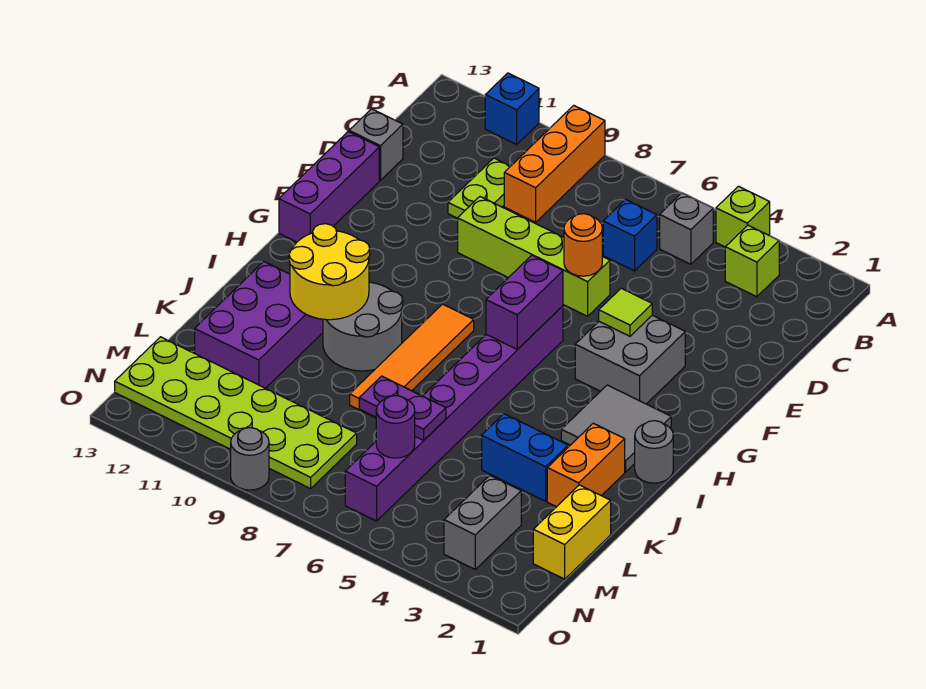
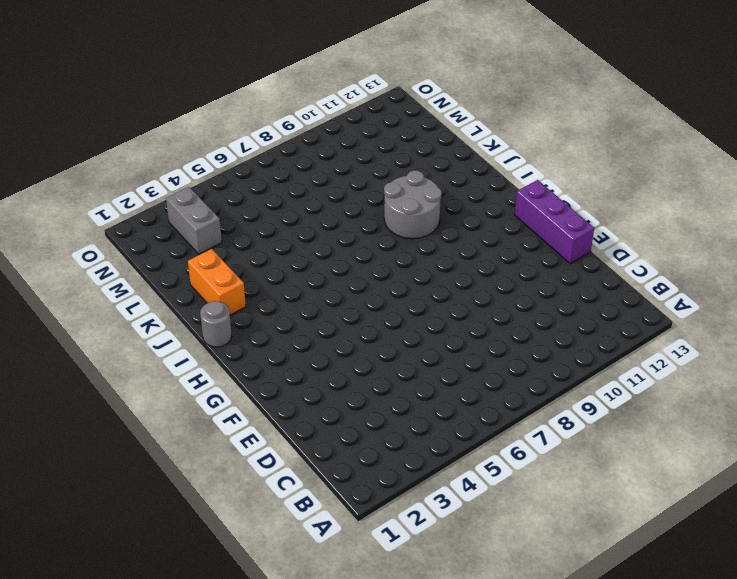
none -> lime 1x1 brick [716,186,770,247]
none -> orange 1x3 brick [504,105,605,222]
none -> blue 1x1 brick [485,73,539,144]

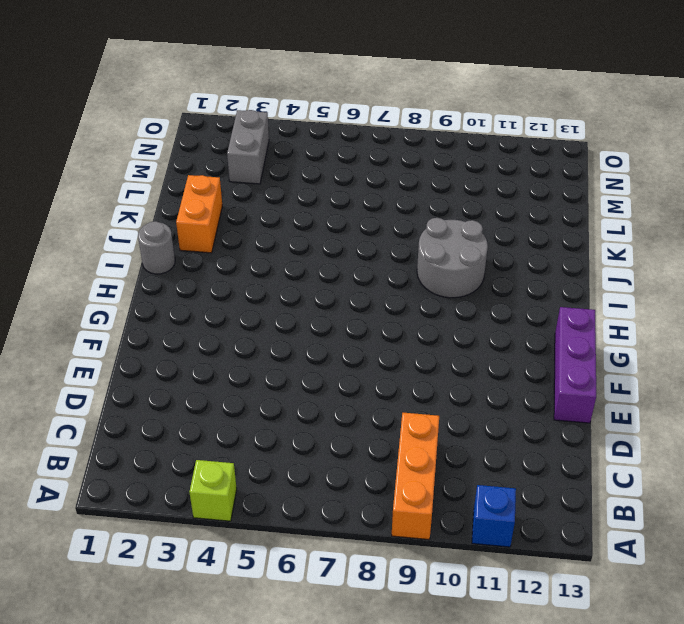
none -> lime 1x1 brick [725,225,779,297]
none -> grey 1x1 brick [660,193,713,264]
none -> blue 1x1 brick [603,199,657,271]

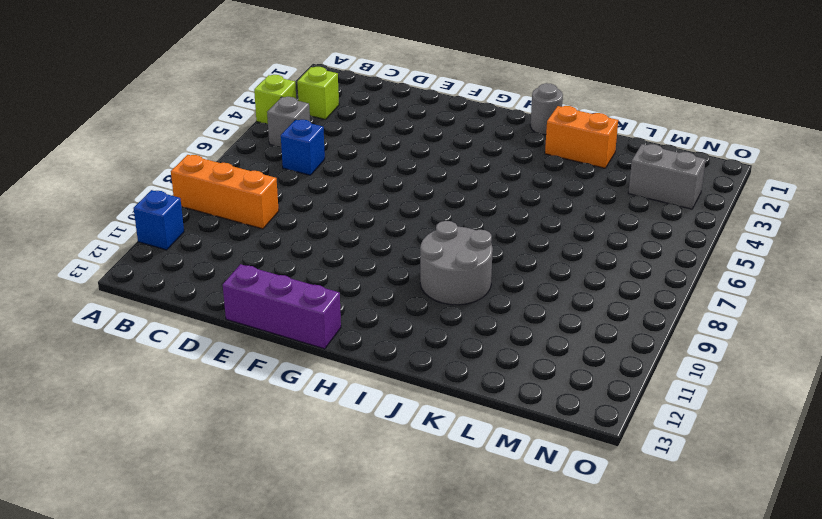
none -> lime 1x2 plate [448,158,510,218]
none -> grey 1x1 brick [349,109,403,180]
none -> lime 1x4 brick [458,197,610,316]

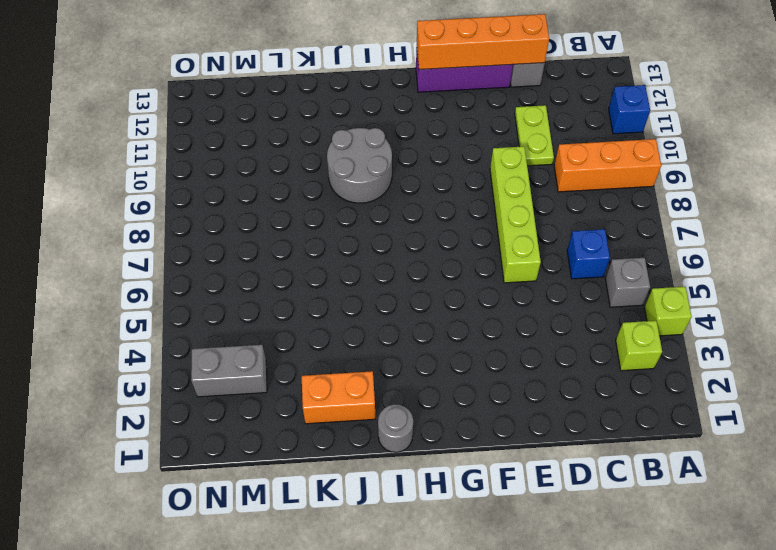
lime 1x2 plate [515,105,554,166] -> lime 1x2 plate turned to [448,158,510,218]
orange 1x4 brick [417,14,549,70] -> none
none -> grey 2x2 brick [575,315,685,404]
none -> purple 1x8 brick [345,306,563,521]
none -> grey 2x2 tile [561,385,671,472]

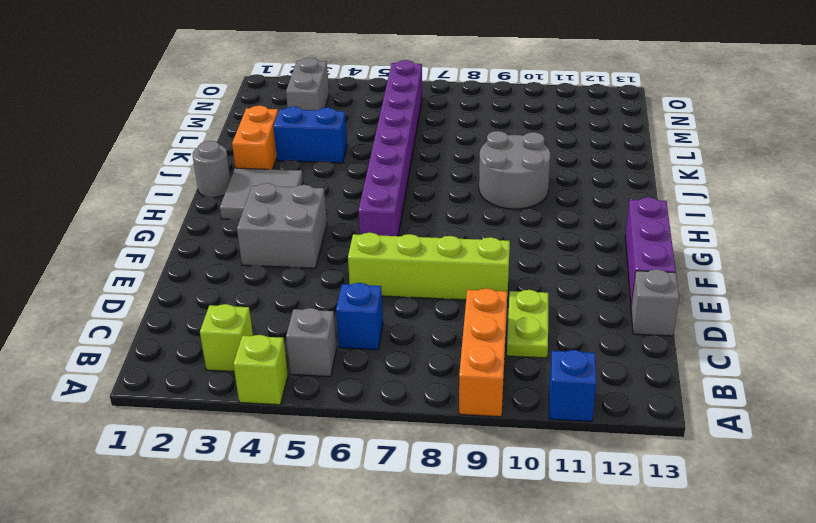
none -> orange 1x4 tile [350,304,474,418]
none -> purple 2x3 brick [195,262,323,388]
none -> yellow 1x2 brick [533,485,611,579]

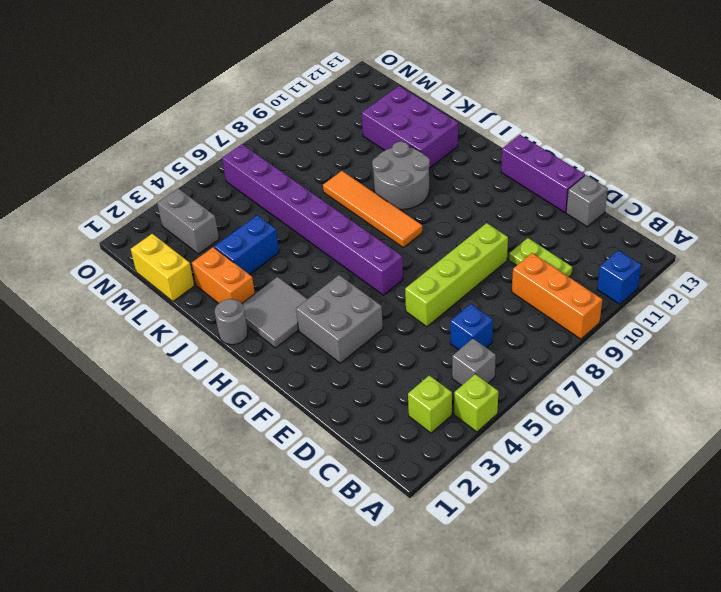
none -> lime 2x6 plate [115,337,357,489]
none -> grey 1x1 round brick [231,428,269,490]
none -> orange 1x1 round brick [564,214,602,276]

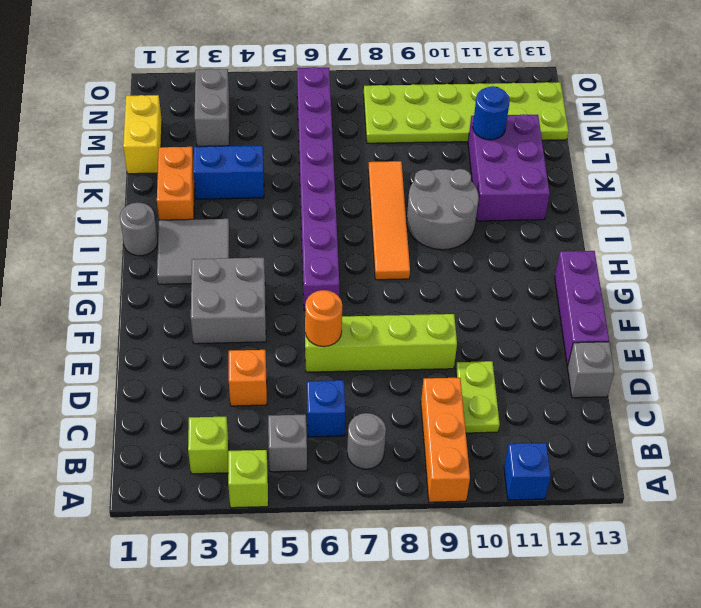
grey 1x1 round brick [347,413,386,469] -> grey 1x1 round brick moved to [231,428,269,490]
orange 1x1 brick [229,350,267,406] -> none
blue 1x1 round brick [473,86,510,140] -> none
none -> lime 1x1 tile [599,288,652,336]
none -> purple 1x2 brick [486,255,563,350]
none -> yellow 2x2 round brick [289,224,370,320]

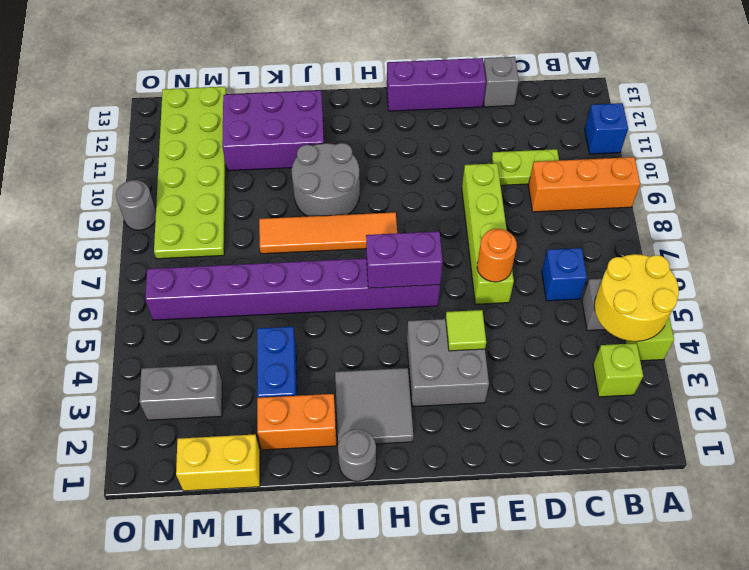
yellow 2x2 round brick [594,254,679,342] -> yellow 2x2 round brick moved to [289,224,370,320]
none -> purple 1x2 plate [359,376,446,440]
none -> purple 1x1 round brick [376,396,415,458]

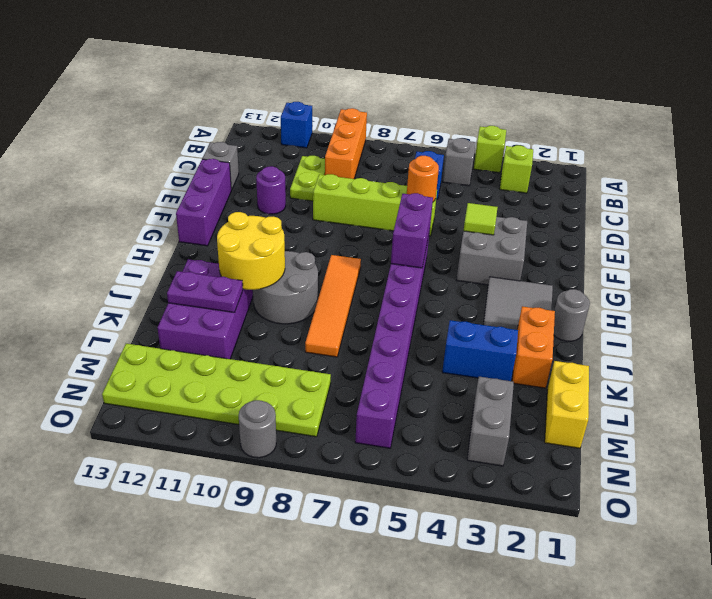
purple 1x1 round brick [256,166,286,214] -> purple 1x1 round brick moved to [376,396,415,458]
purple 1x2 plate [167,271,243,313] -> purple 1x2 plate moved to [359,376,446,440]

